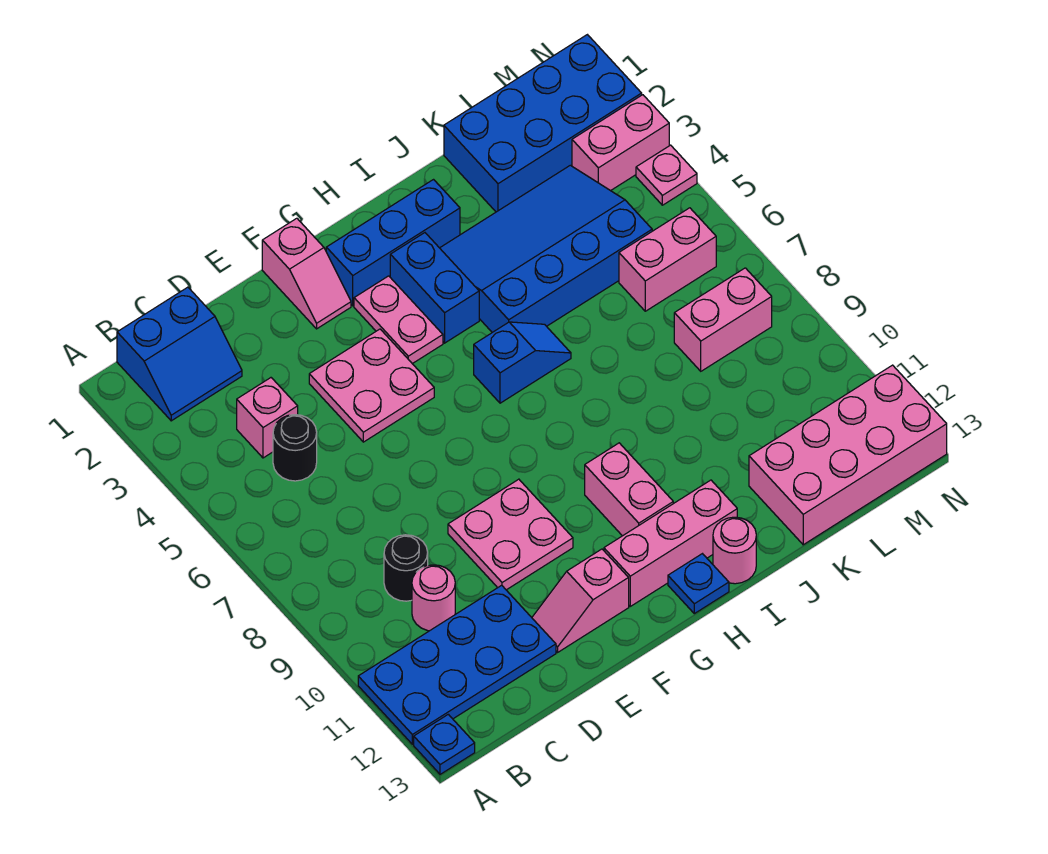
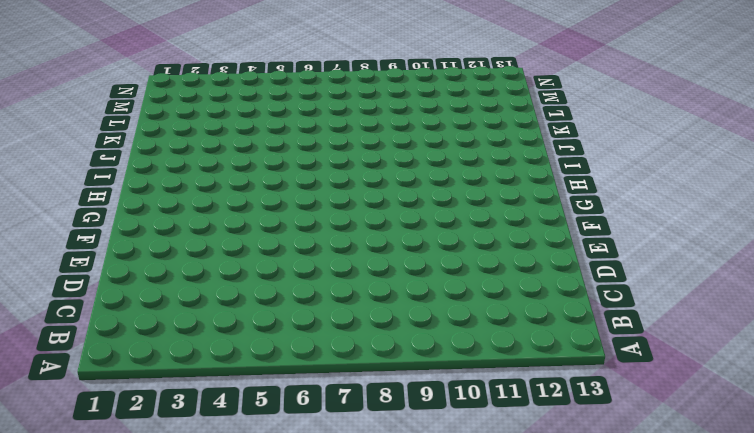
none -> blue 2x4 plate [358,585,556,744]
none -> blue 1x1 plate [414,714,475,774]
none -> blue 2x2 slope [117,287,242,421]

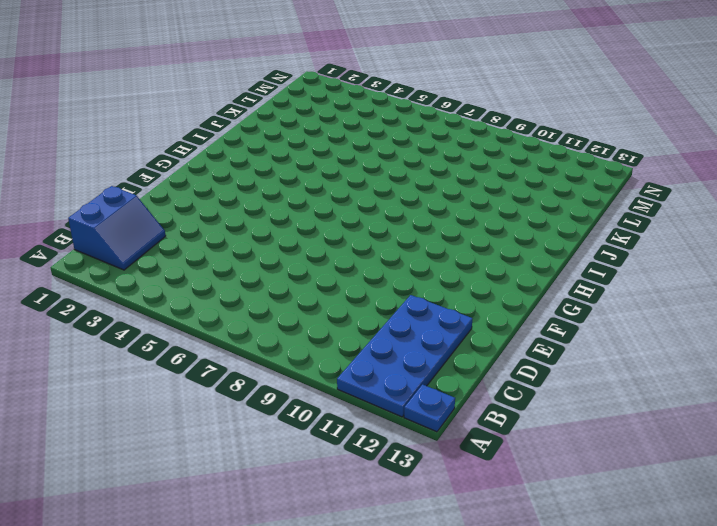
none -> pink 1x1 brick [237,378,298,458]
none -> black 1x1 round brick [273,415,317,481]
none -> black 1x1 round brick [384,535,428,601]

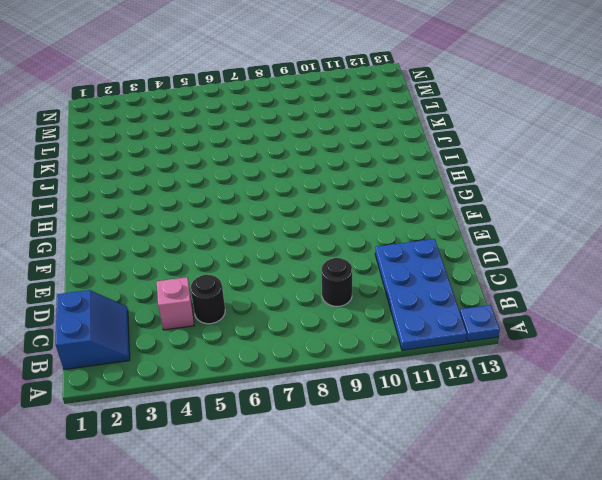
none -> pink 1x1 round brick [412,565,455,631]
none -> pink 2x2 plate [309,329,434,442]
none -> pink 2x2 plate [448,479,573,590]

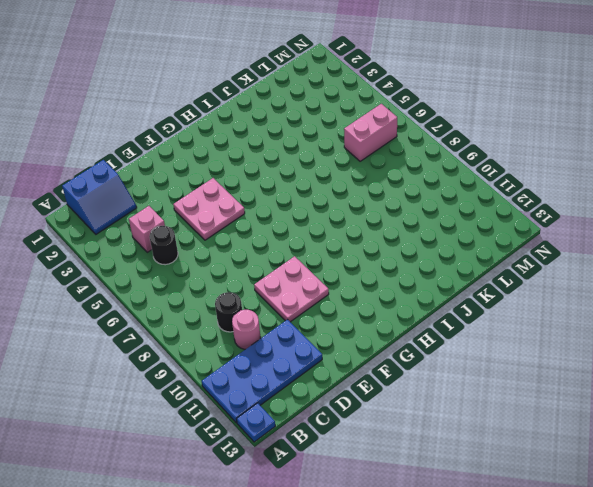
none -> pink 1x2 slope [532,549,629,652]
none -> pink 1x2 slope [262,218,351,329]
none -> blue 1x3 brick [326,180,460,306]

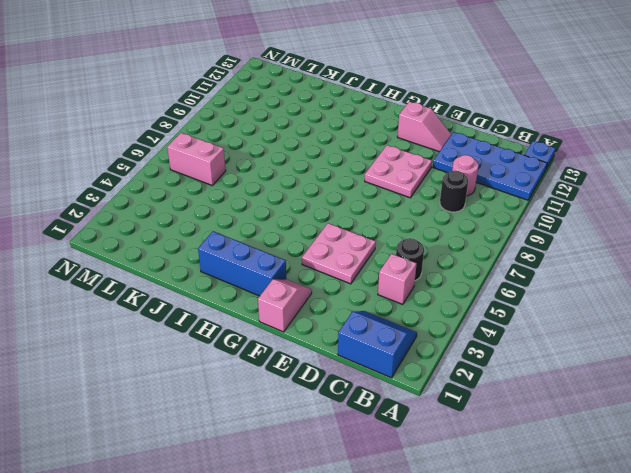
none -> pink 1x2 plate [354,276,443,364]
none -> pink 1x3 brick [604,480,737,606]
none -> blue 1x2 brick [390,233,479,343]

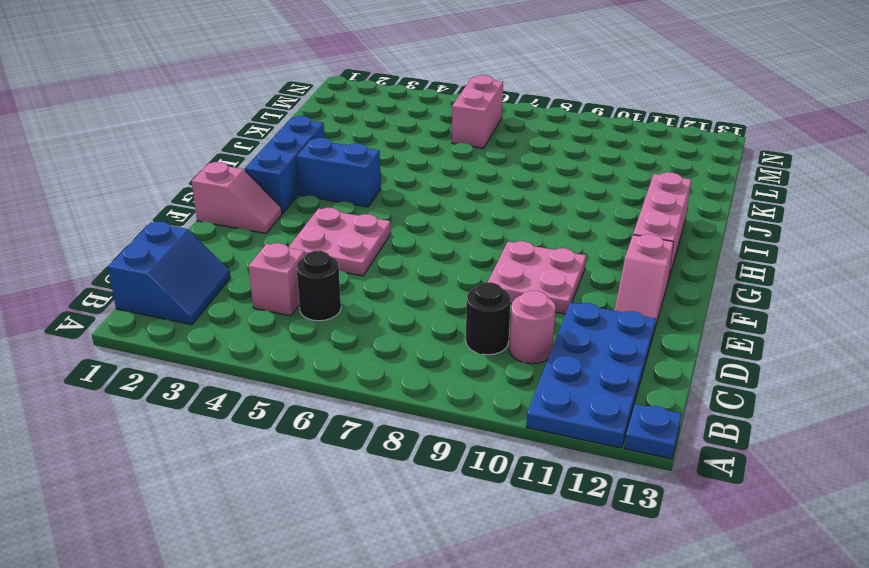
none -> pink 1x2 plate [354,276,443,364]
none -> blue 1x2 slope [474,322,571,403]
none -> pink 1x2 brick [585,443,673,536]

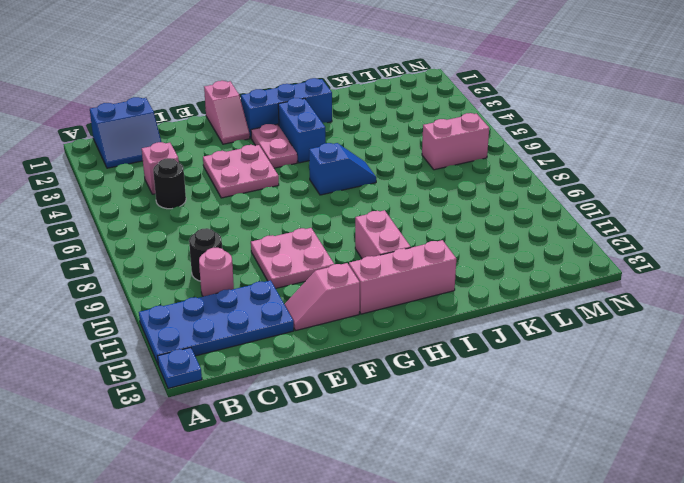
none -> blue 1x1 plate [668,554,729,614]
none -> blue 3x4 slope [440,165,652,332]
none -> pink 1x1 round brick [713,517,756,584]

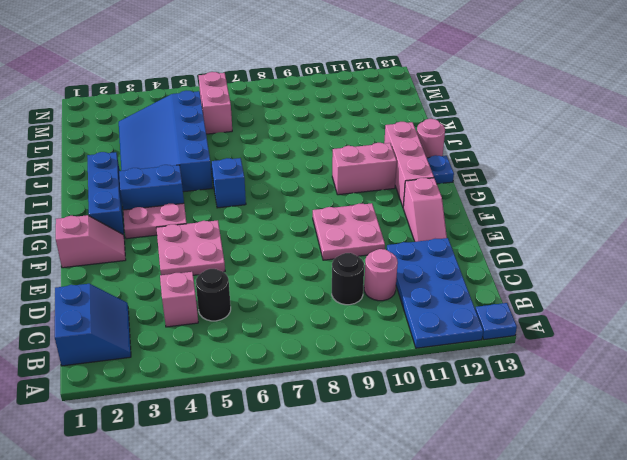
none -> blue 2x4 brick [444,35,642,212]
none -> pink 2x4 brick [749,365,947,545]
none -> pink 1x2 brick [674,268,772,371]

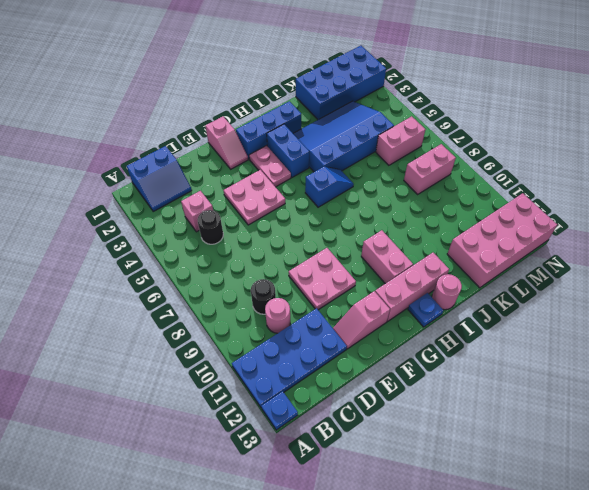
none -> pink 1x2 brick [572,95,669,191]
none -> pink 1x1 plate [636,145,697,205]

